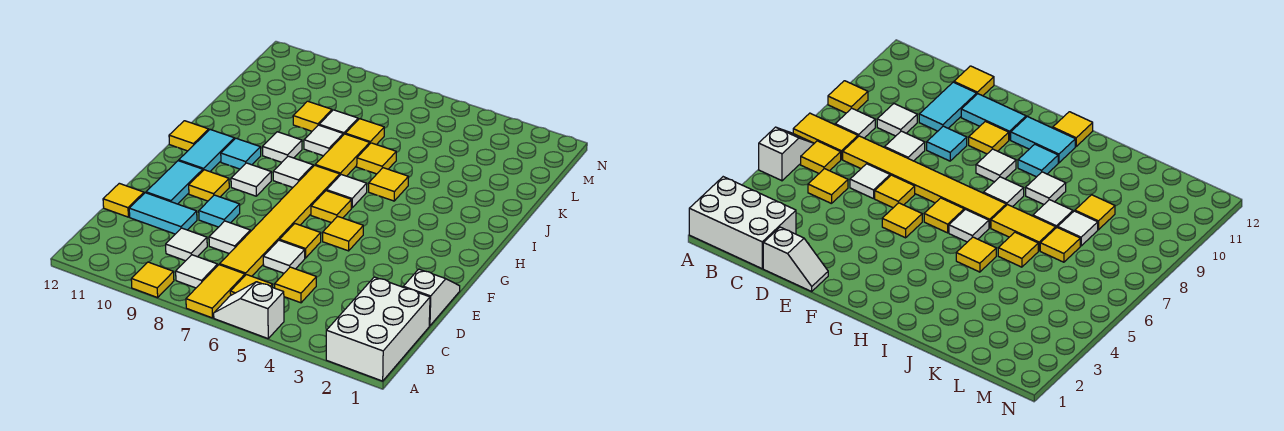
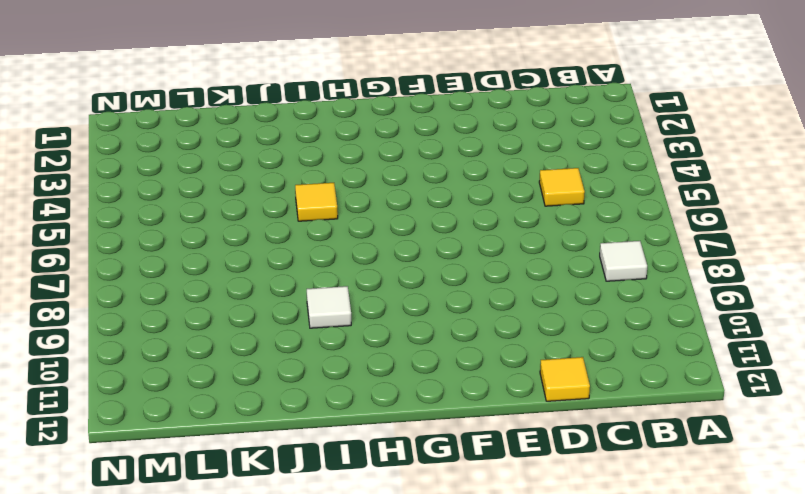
none -> white 2x3 brick [326,277,430,381]
none -> white 1x2 slope [214,282,284,338]
none -> yellow 1x2 tile [186,265,245,318]
none -> yellow 1x1 tile [131,262,174,298]

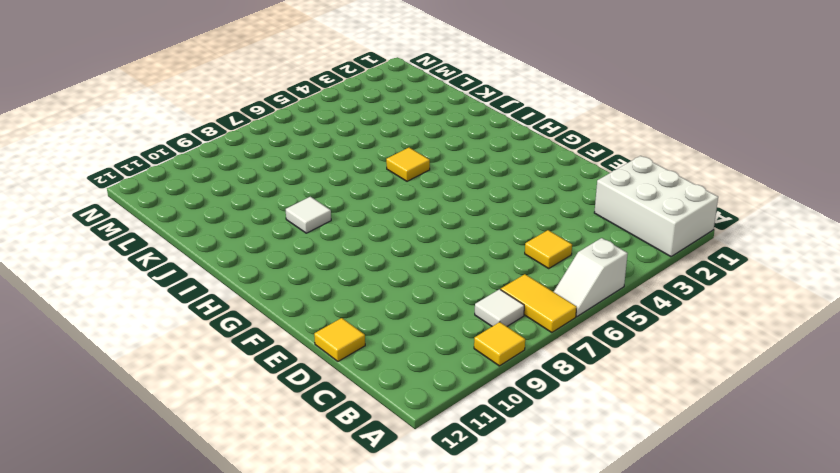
none -> yellow 1x1 tile [230,275,273,295]
none -> yellow 1x6 tile [219,165,340,276]
none -> white 1x1 tile [166,228,207,261]
none -> white 1x2 slope [403,269,460,326]

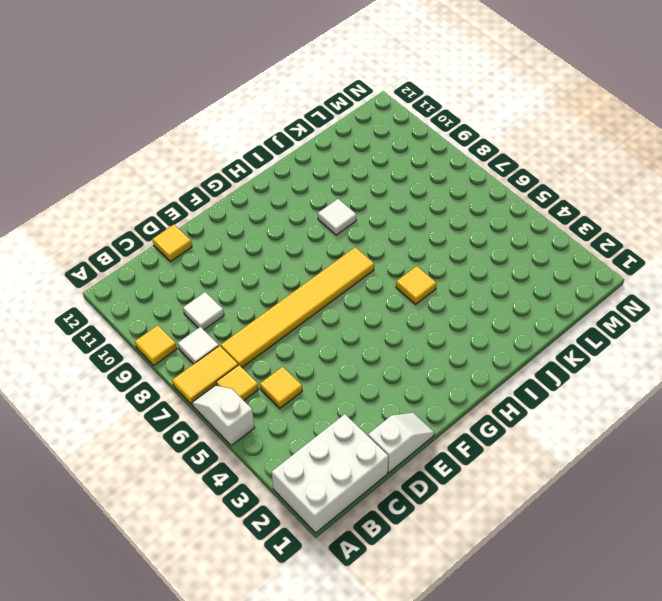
none -> white 1x1 tile [263,240,305,273]
none -> white 1x1 tile [209,221,250,253]
none -> cyan 1x2 tile [129,193,197,234]
none -> yellow 1x1 tile [280,224,321,258]

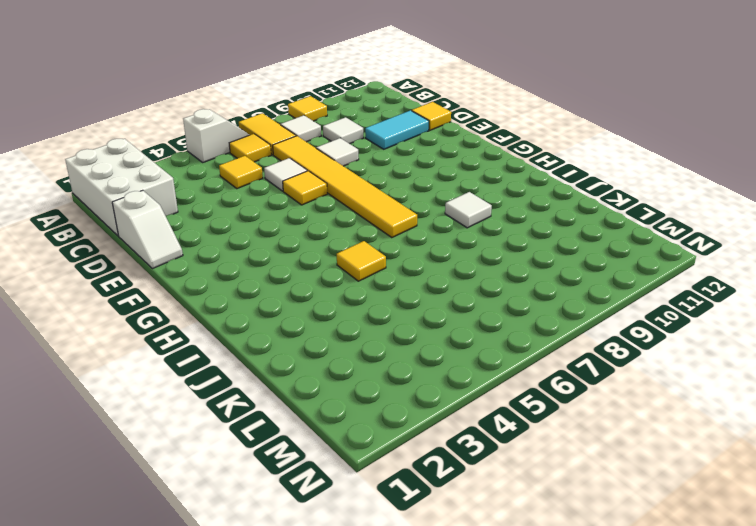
none -> cyan 1x1 tile [199,195,240,227]
none -> cyan 1x2 tile [146,161,203,204]
none -> yellow 1x1 tile [323,216,363,251]
none -> yellow 1x1 tile [189,170,229,201]

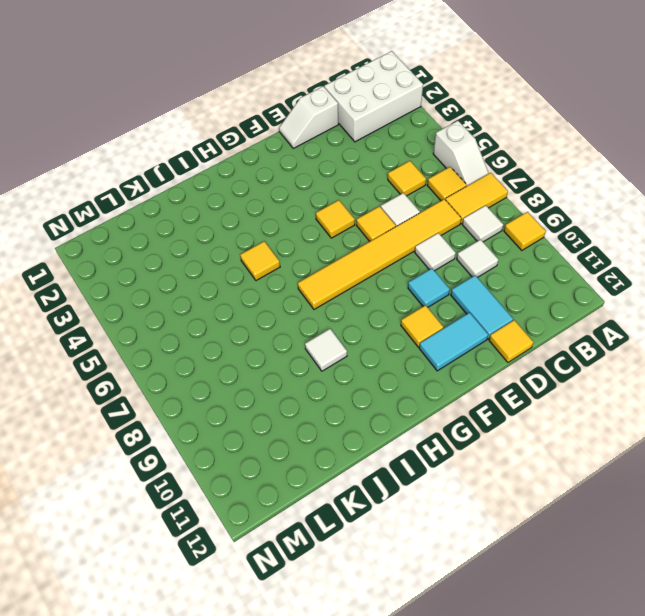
none -> yellow 1x1 tile [311,191,352,223]
none -> white 1x1 tile [231,163,271,196]
none -> cyan 1x2 tile [179,130,235,172]
none -> white 1x1 tile [327,175,367,208]

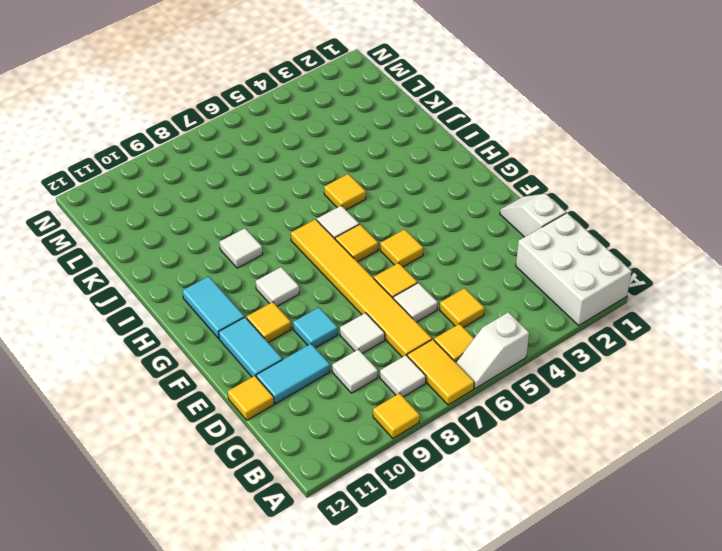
none -> white 1x1 tile [273,156,313,187]
none -> cyan 1x1 tile [221,138,261,169]
none -> yellow 1x1 tile [169,121,209,151]
none -> yellow 1x2 tile [315,134,370,176]

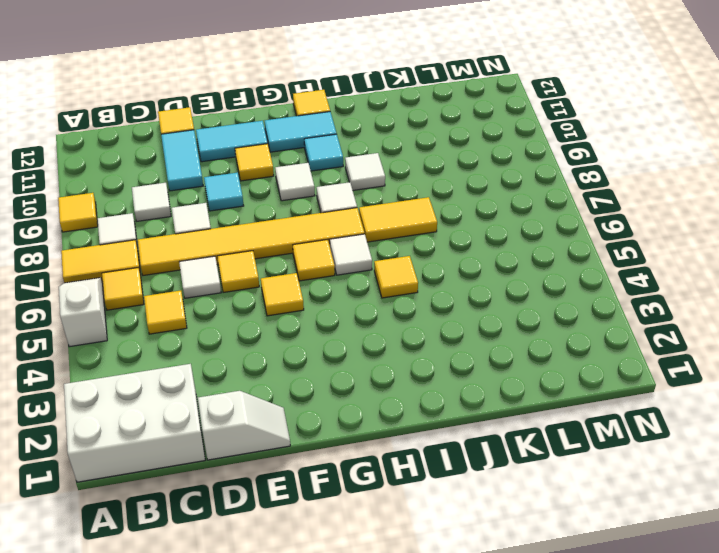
none -> yellow 1x1 tile [357,143,396,174]
none -> white 1x1 tile [304,125,343,156]
none -> yellow 1x1 tile [345,119,384,145]
none -> white 1x1 tile [319,110,358,135]

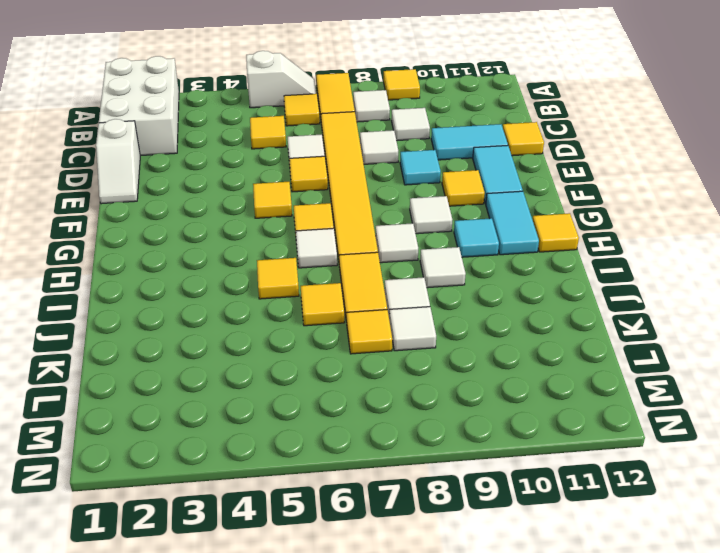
none -> yellow 1x1 tile [293,101,332,131]

